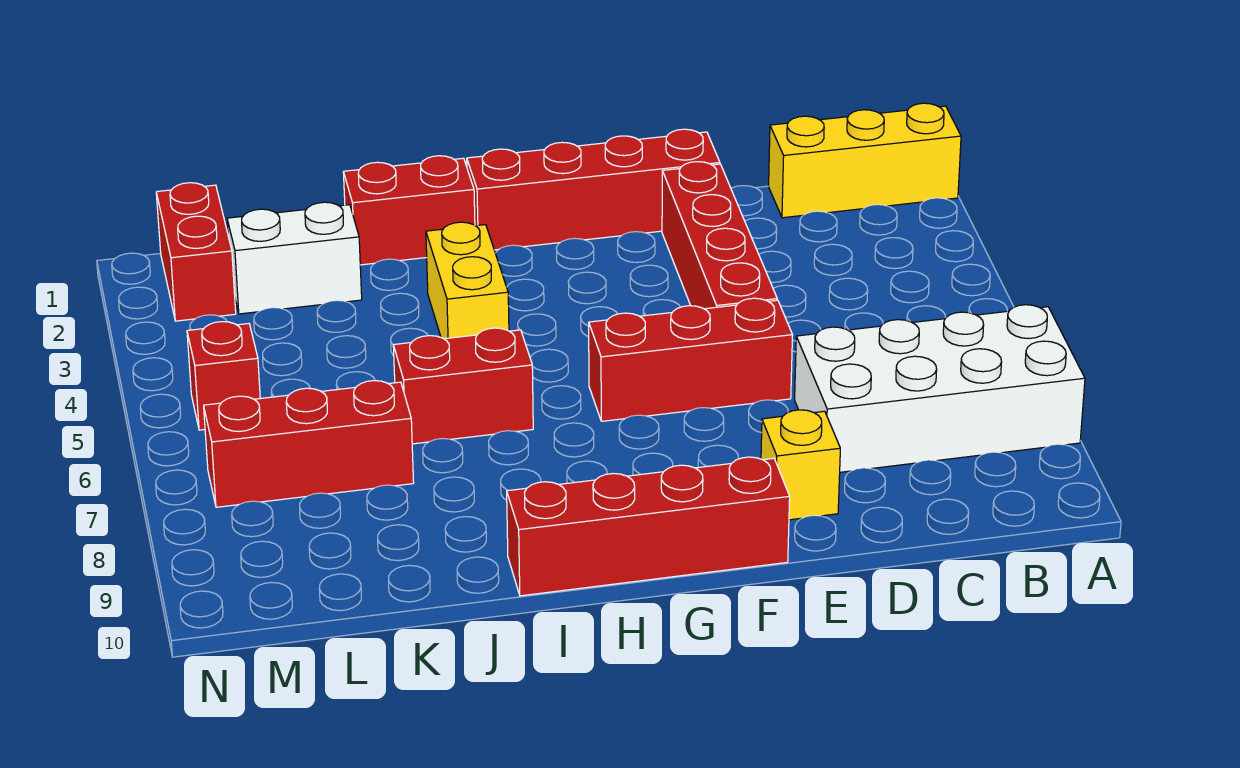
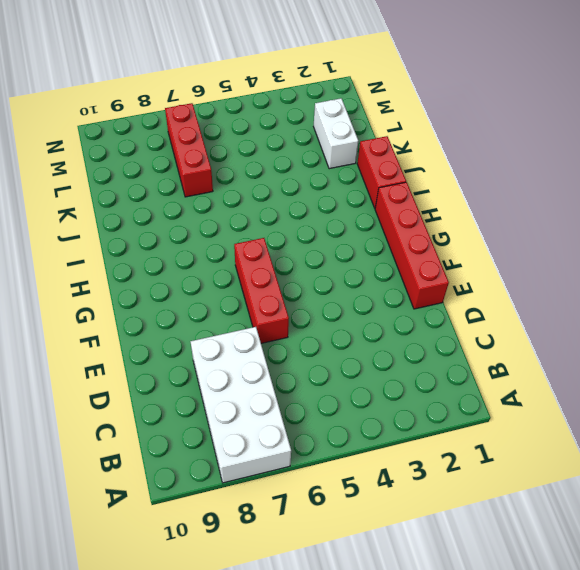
none -> yellow 1x3 brick [769,103,961,218]
none -> red 1x4 brick [662,162,777,309]
none -> yellow 1x1 brick [761,410,840,520]

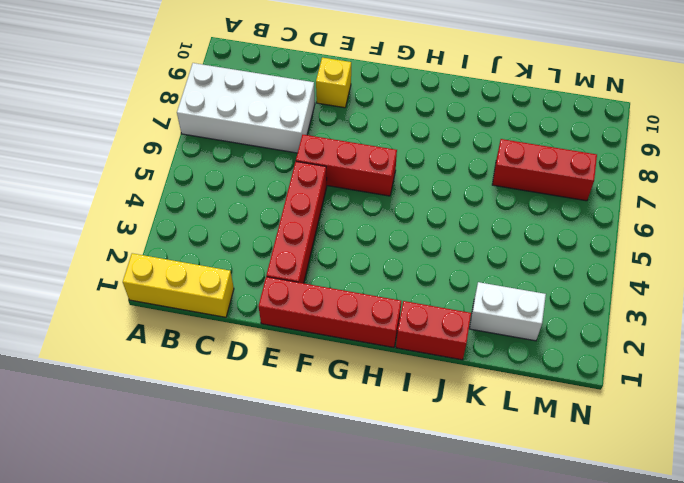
none -> red 1x4 brick [507,457,790,596]
none -> yellow 1x2 brick [426,222,509,339]
none -> red 1x2 brick [393,328,533,444]

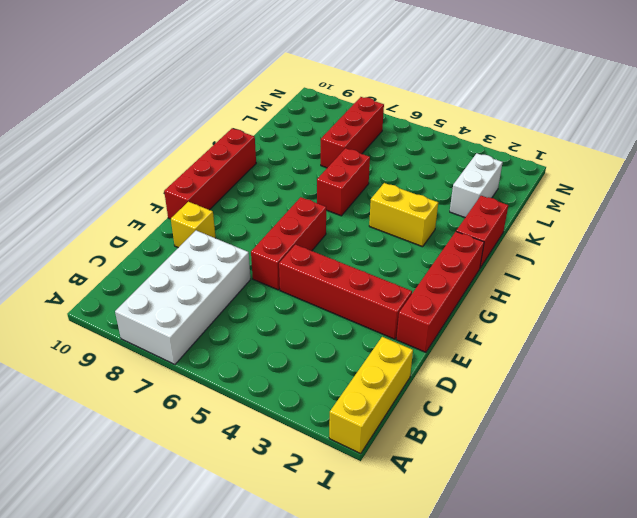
none -> red 1x2 brick [156,183,236,321]
none -> red 1x1 brick [187,322,260,430]

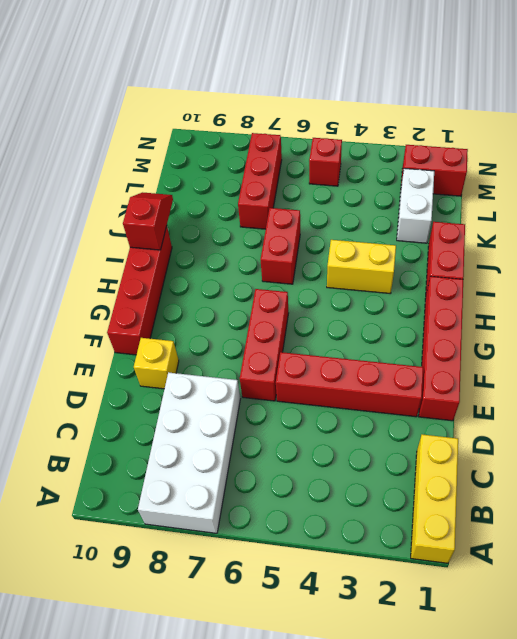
red 1x2 slope [123,192,173,250] -> none

